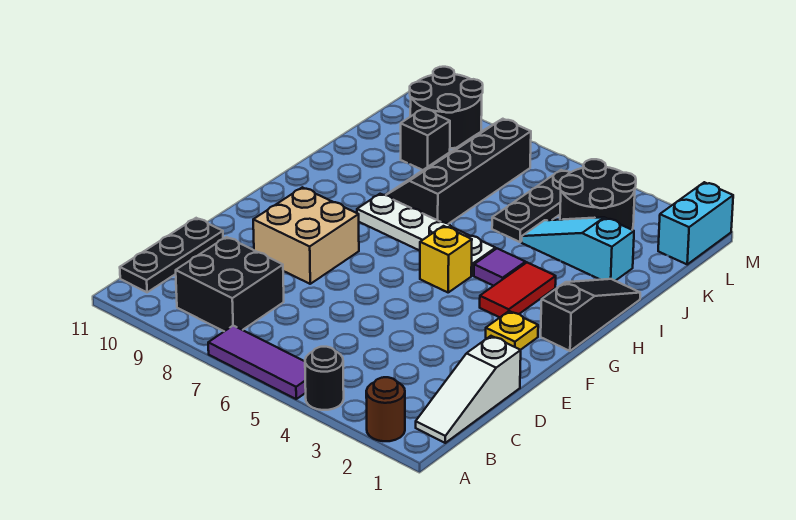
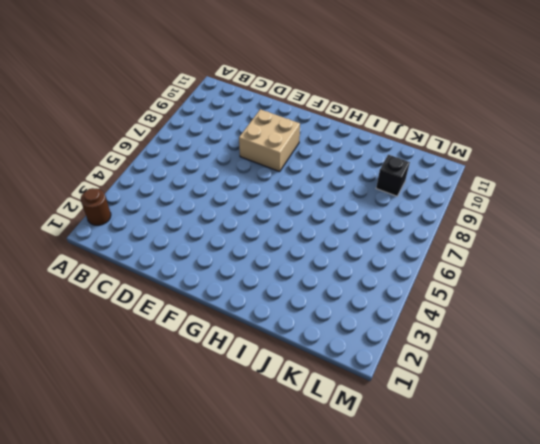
none -> black 1x1 round brick [305,347,344,410]
none -> purple 1x3 tile [208,326,306,399]
none -> white 1x3 slope [416,336,521,443]

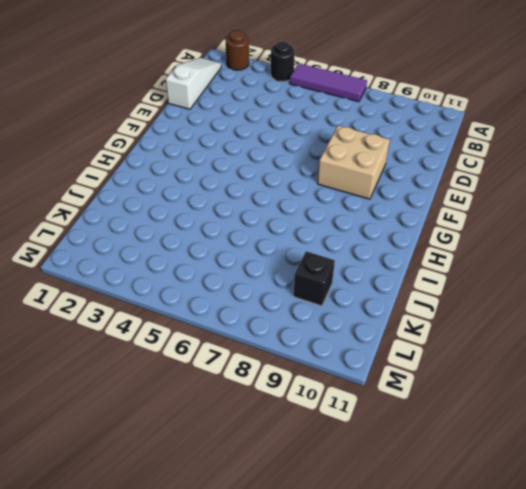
none -> black 2x2 brick [176,237,284,331]
none -> black 1x3 plate [120,218,223,292]
none -> yellow 1x1 plate [486,311,538,350]

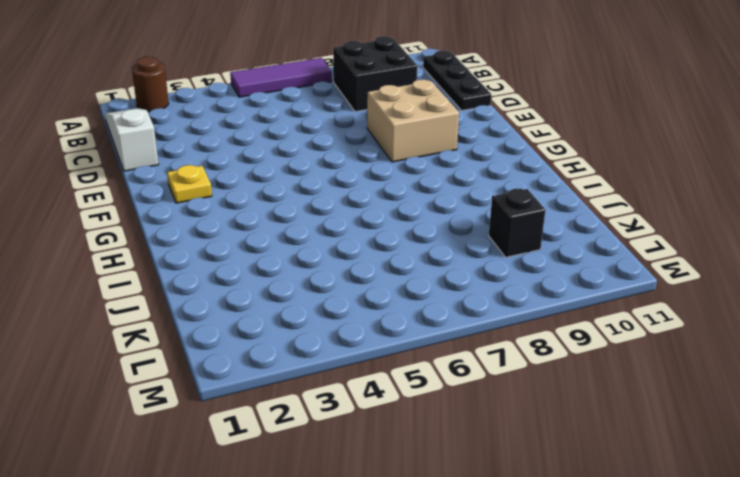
none -> black 1x1 round brick [305,347,344,410]
none -> black 1x3 slope [541,279,640,351]
none -> red 1x2 tile [480,263,556,318]

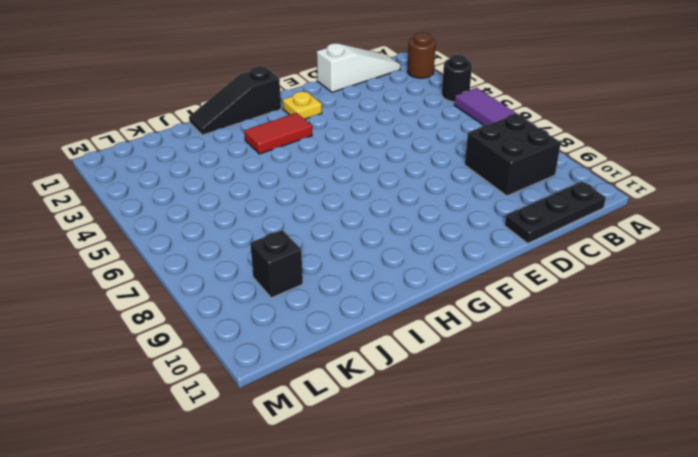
none -> tan 2x2 brick [253,187,359,284]
none -> yellow 1x1 brick [420,226,472,292]
none -> purple 1x1 tile [474,249,525,286]

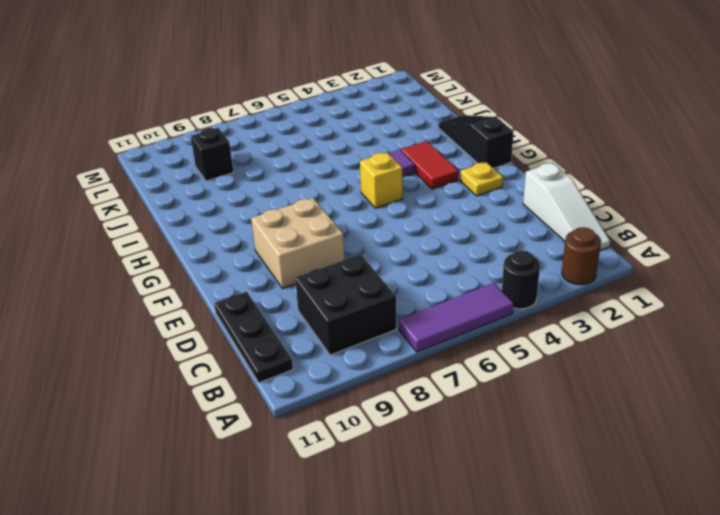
none -> white 1x4 plate [357,194,496,276]
none -> black 2x4 slope [386,119,531,224]
none -> cyan 1x3 slope [522,217,634,281]

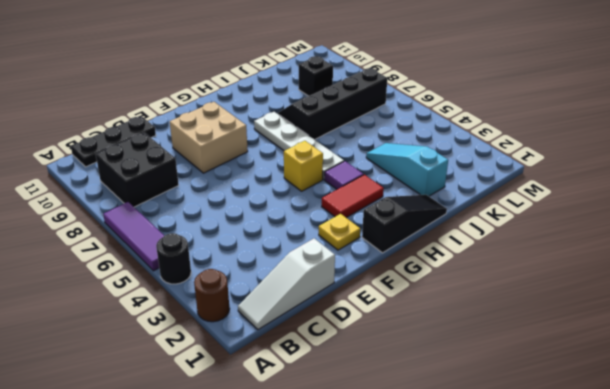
none -> black 1x3 plate [492,170,571,242]
none -> black 2x2 round brick [560,159,636,230]
none -> cyan 1x2 brick [658,182,733,264]

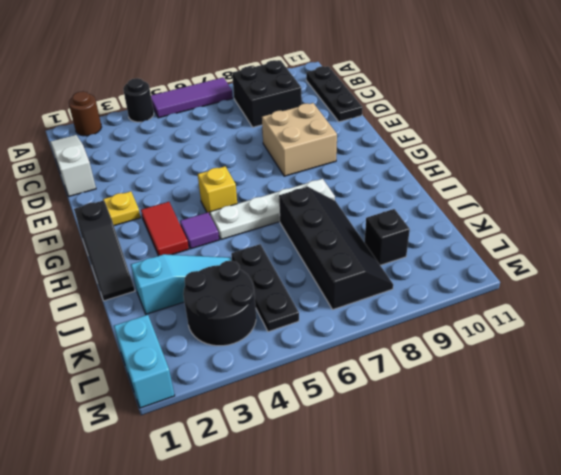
none -> black 2x2 round brick [410,67,483,148]

